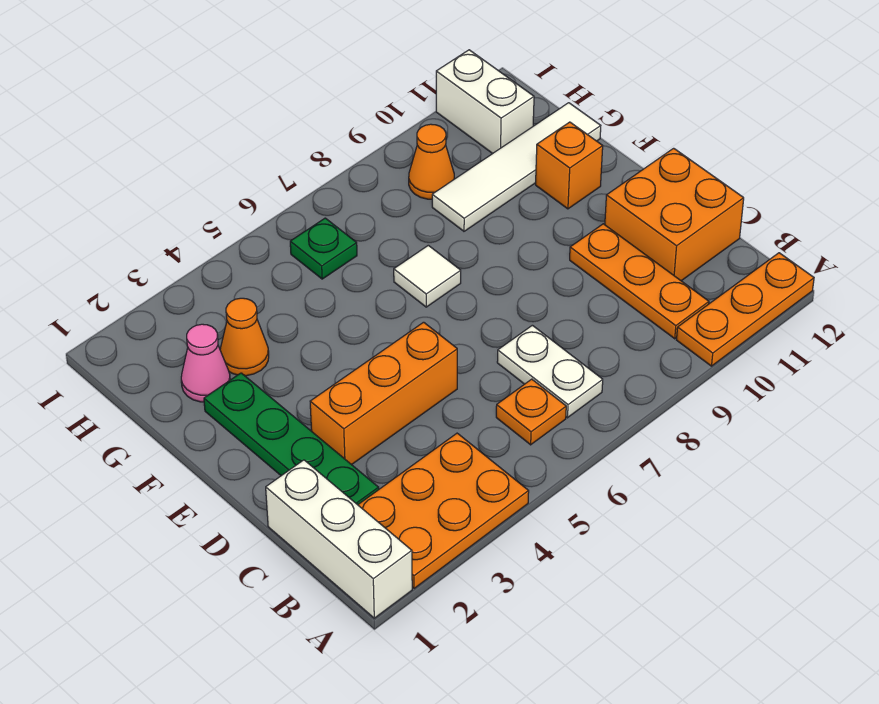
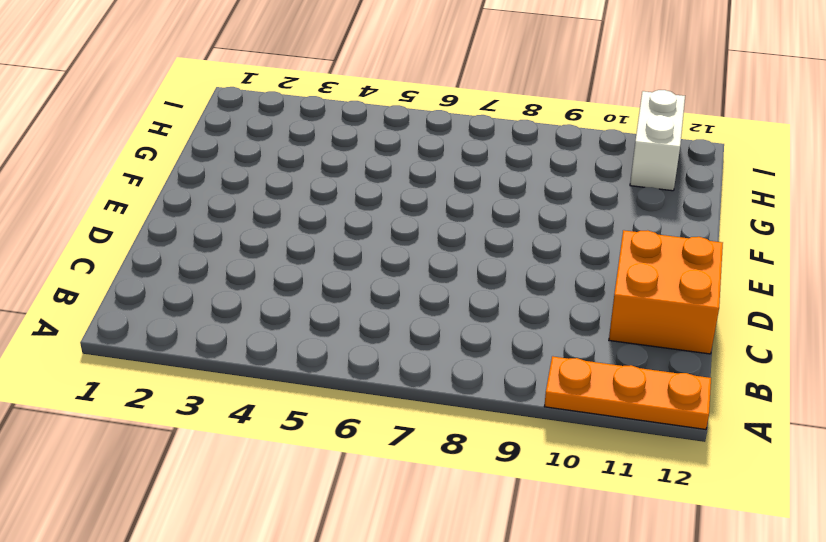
none -> white 1x3 brick [266,460,412,618]
none -> orange 2x3 plate [358,433,529,588]
none -> orange 1x1 plate [496,379,566,445]

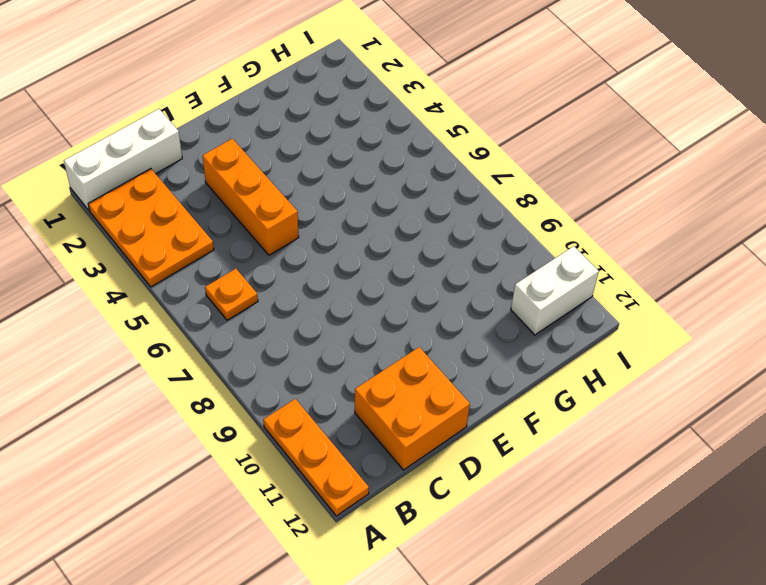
none -> white 1x2 plate [497,325,603,418]
none -> orange 1x3 plate [570,224,709,339]
none -> green 1x4 plate [204,373,379,505]

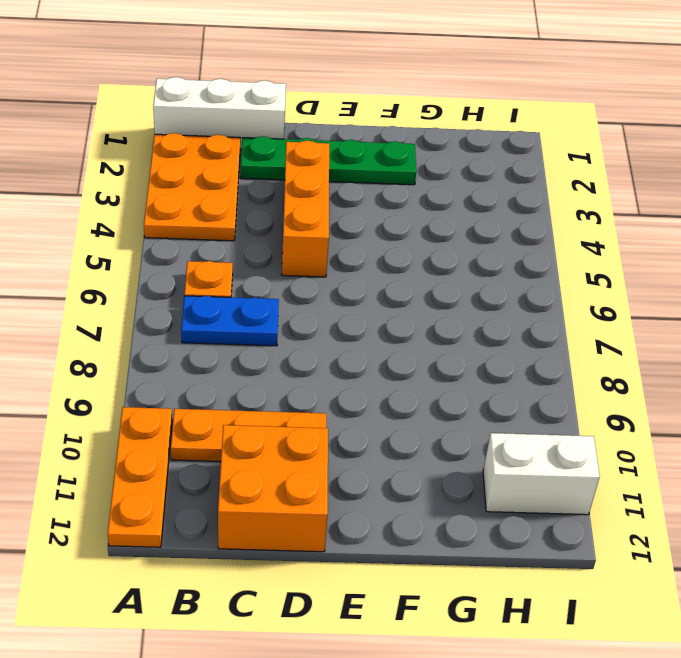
blue 1x2 plate [181,296,279,346] -> white 1x2 plate [497,325,603,418]
none -> white 1x1 tile [394,245,461,307]
none -> orange 1x1 brick [536,122,603,209]
none -> pink 1x1 cone [181,324,230,402]

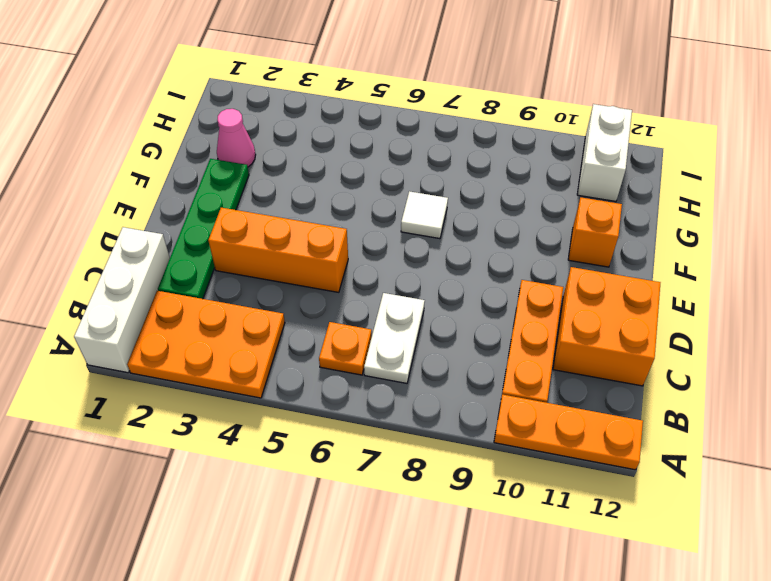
none -> orange 1x1 cone [220,298,269,376]
none -> white 1x4 tile [432,103,601,231]
none -> green 1x1 plate [290,218,357,279]

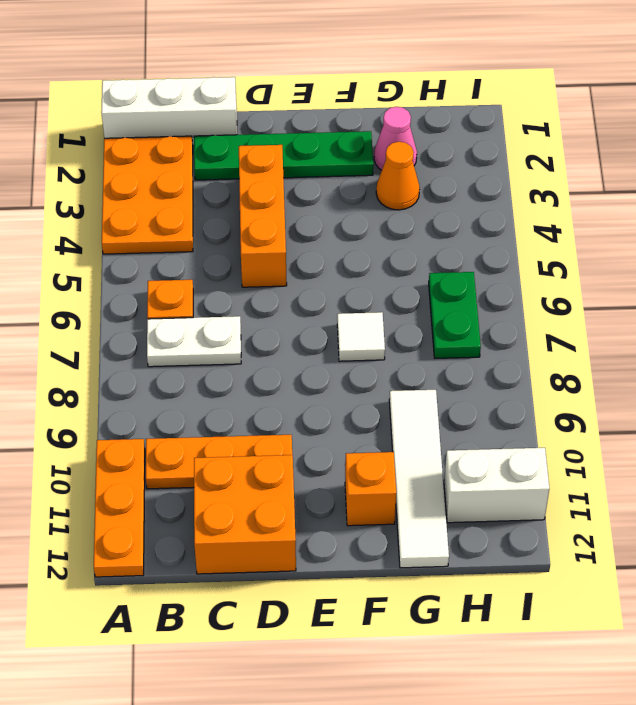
green 1x2 plate [429,272,481,358] -> green 1x1 plate [290,218,357,279]
none -> orange 1x1 cone [409,124,454,199]

